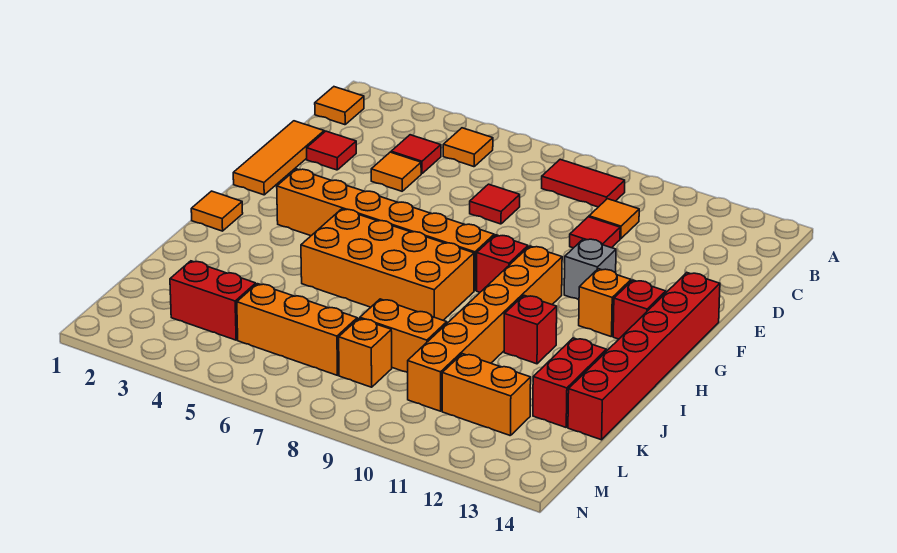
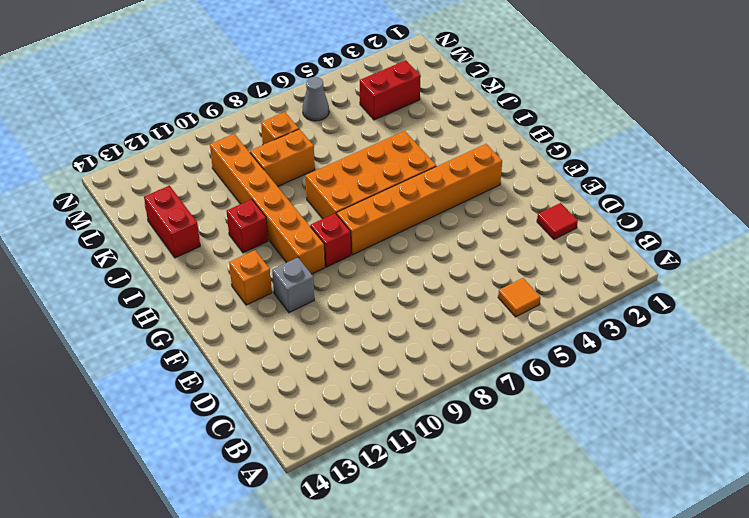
grey 1x1 cone [302,77,329,121] -> none
none -> orange 1x1 tile [315,87,364,125]
none -> red 1x2 tile [542,159,625,207]
none -> red 1x1 tile [391,135,441,174]

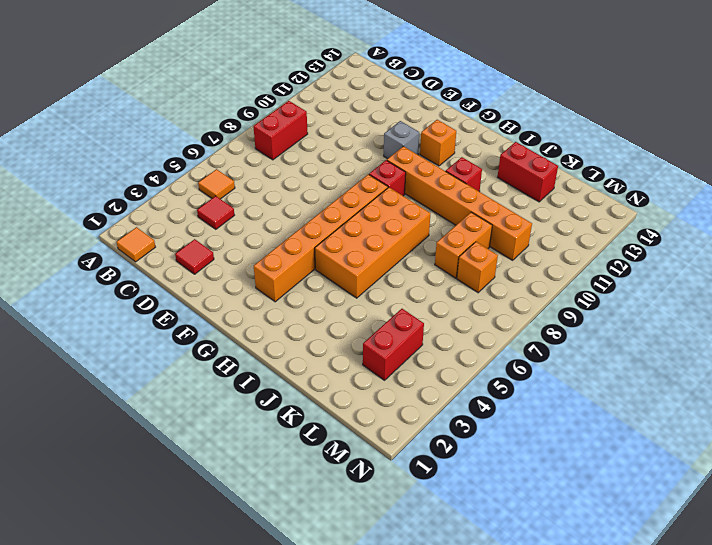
red 1x2 brick [253,101,308,160] -> red 1x2 tile [542,159,625,207]
none -> orange 1x1 tile [589,199,639,239]
none -> orange 1x3 tile [233,121,324,195]
none -> orange 1x1 tile [371,152,421,191]

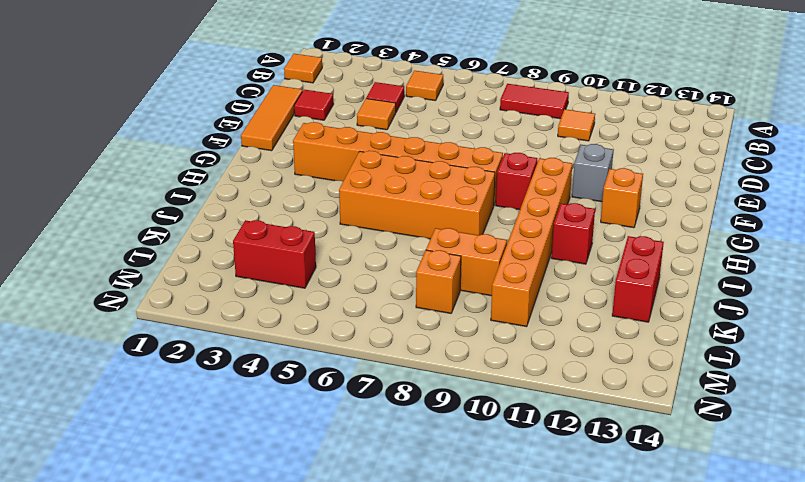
none -> red 1x1 tile [470,184,520,224]
none -> red 1x1 tile [570,217,620,248]
none -> red 1x6 brick [568,273,720,440]

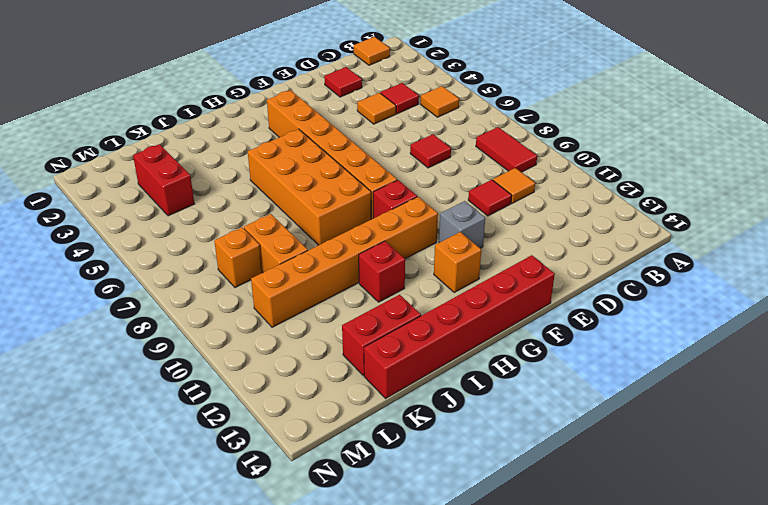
none -> orange 1x3 tile [233,121,324,195]
none -> red 1x1 brick [613,280,666,339]
none -> orange 1x1 tile [191,191,243,231]

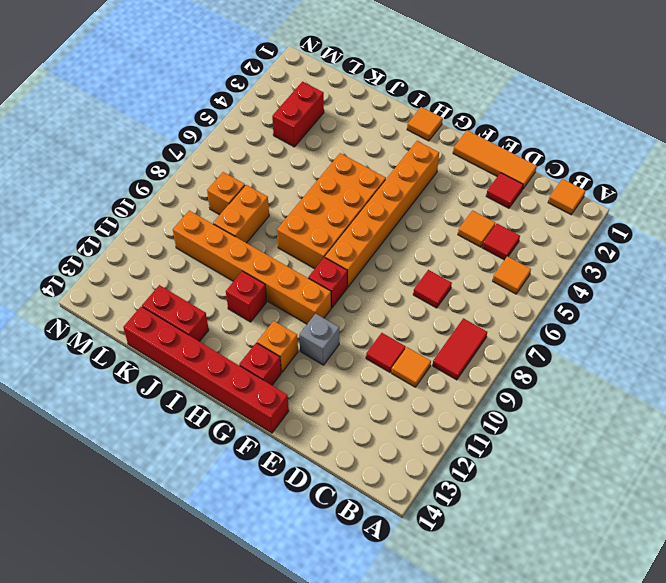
none -> orange 1x3 brick [237,284,357,375]
none -> orange 1x2 brick [442,354,531,436]

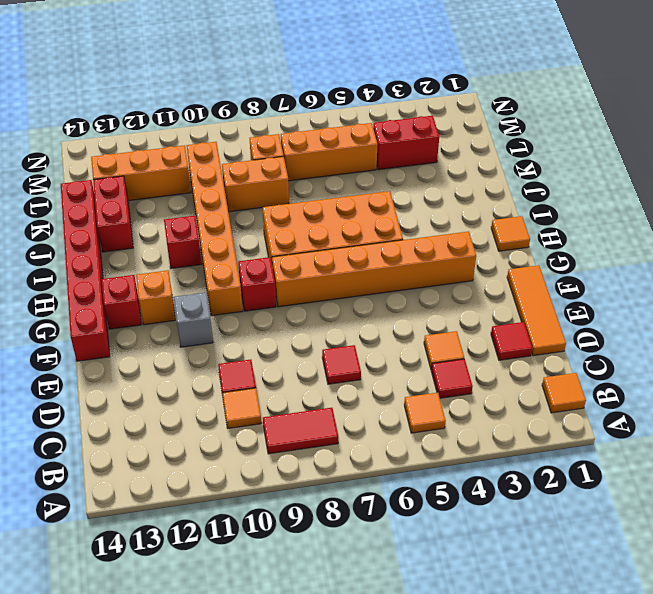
orange 1x3 brick [91,145,191,201] -> orange 1x2 brick [442,354,531,436]

